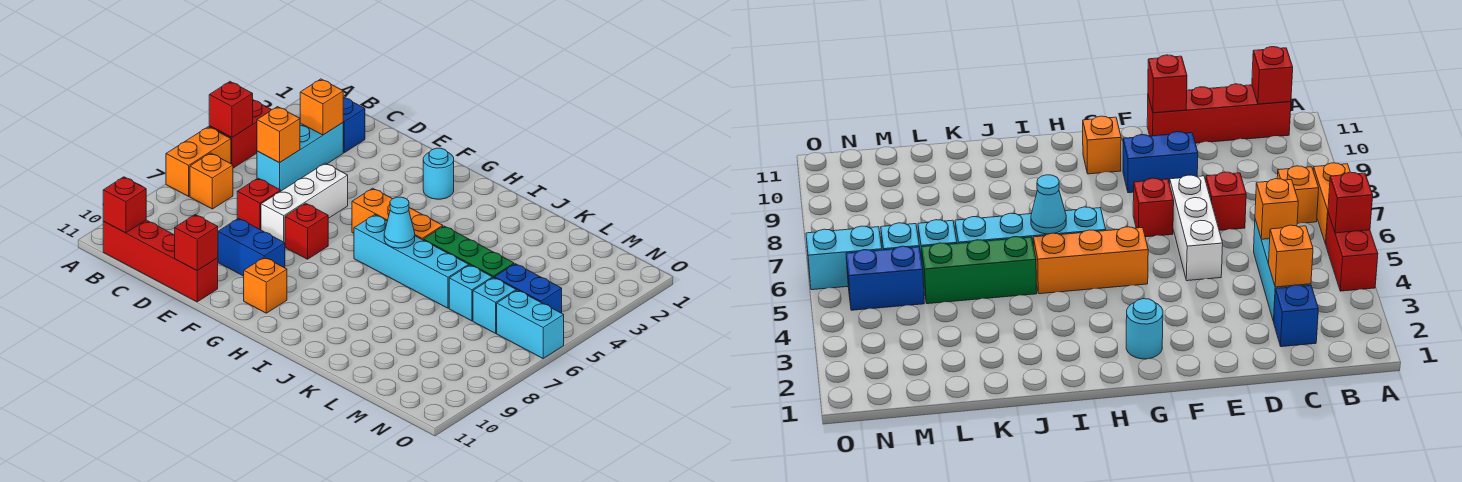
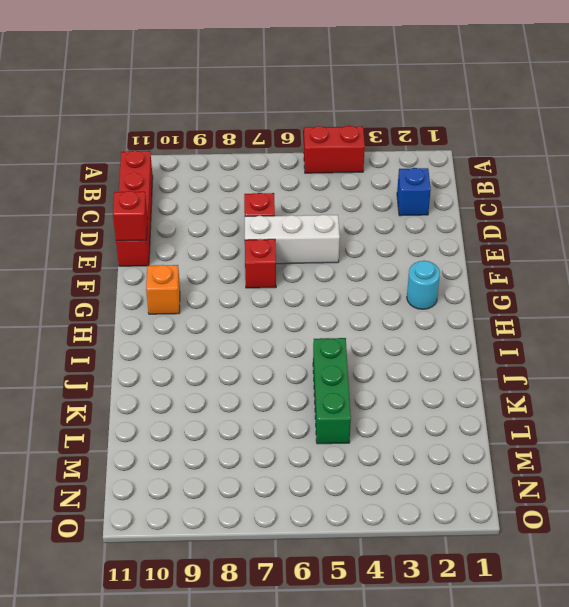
none -> orange 1x2 brick [166,127,231,196]
none -> orange 1x1 brick [190,153,233,209]
none -> cyan 1x3 brick [257,123,343,191]

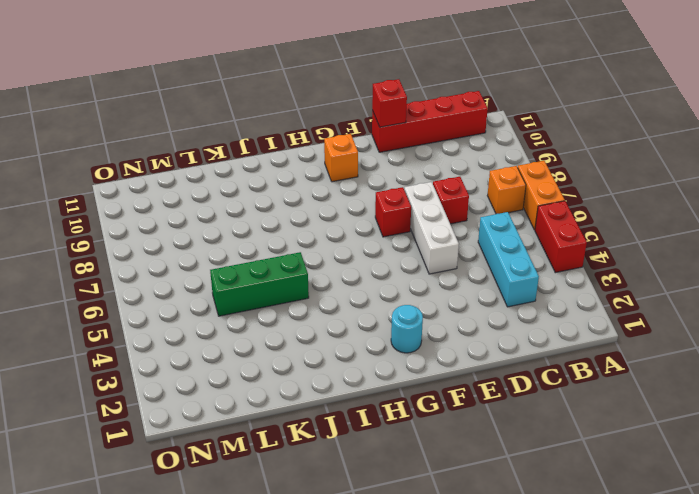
none -> blue 1x1 brick [343,97,365,153]
none -> blue 1x2 brick [218,218,285,276]
none -> orange 1x3 brick [352,188,443,240]

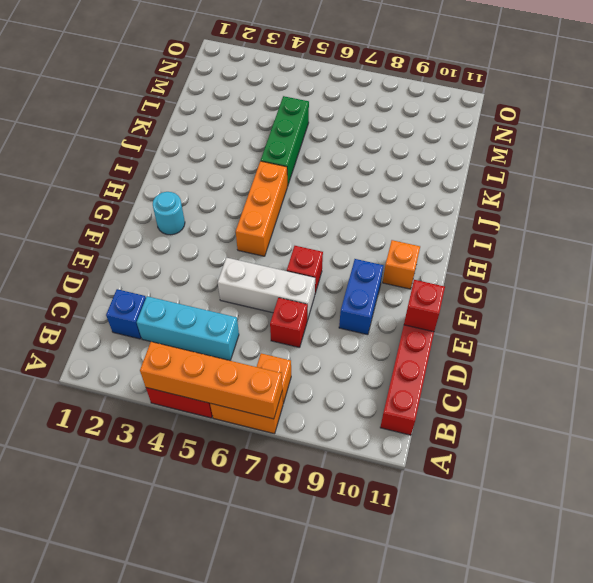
orange 1x4 brick [140,342,282,419] -> red 1x1 brick [209,82,253,137]
none -> cyan 1x4 brick [354,215,469,308]
none -> cyan 1x1 brick [449,265,492,321]
none -> blue 1x2 brick [495,264,562,313]

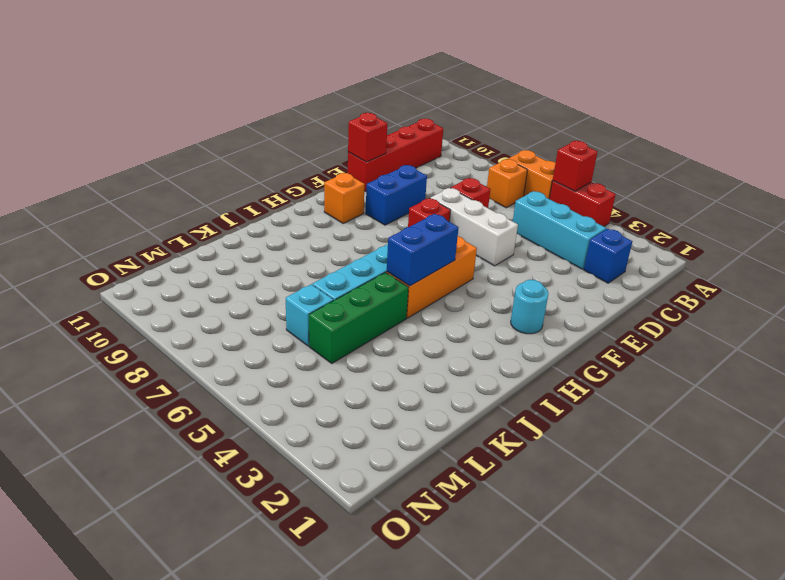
blue 1x2 brick [387,214,459,286] -> blue 1x2 brick moved to [495,264,562,313]
none -> cyan 1x1 brick [473,277,516,333]
none -> cyan 1x2 brick [497,290,564,358]
none -> red 1x1 brick [103,177,146,233]

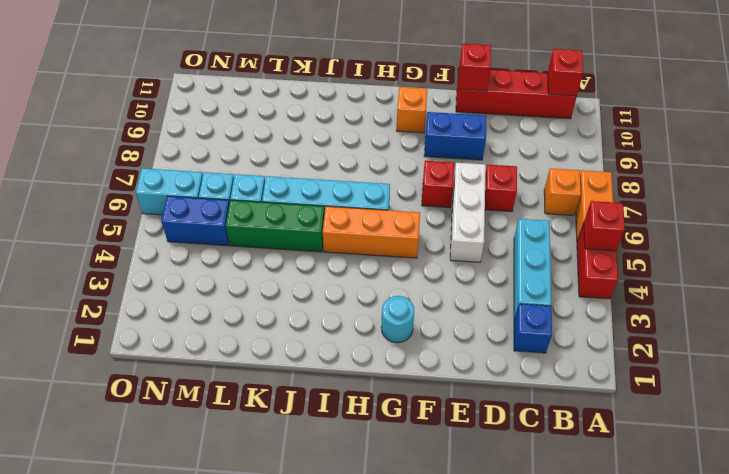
none -> orange 1x1 brick [300,79,343,135]
none -> orange 1x1 brick [257,107,300,163]
none -> cyan 1x1 cone [384,197,415,248]

